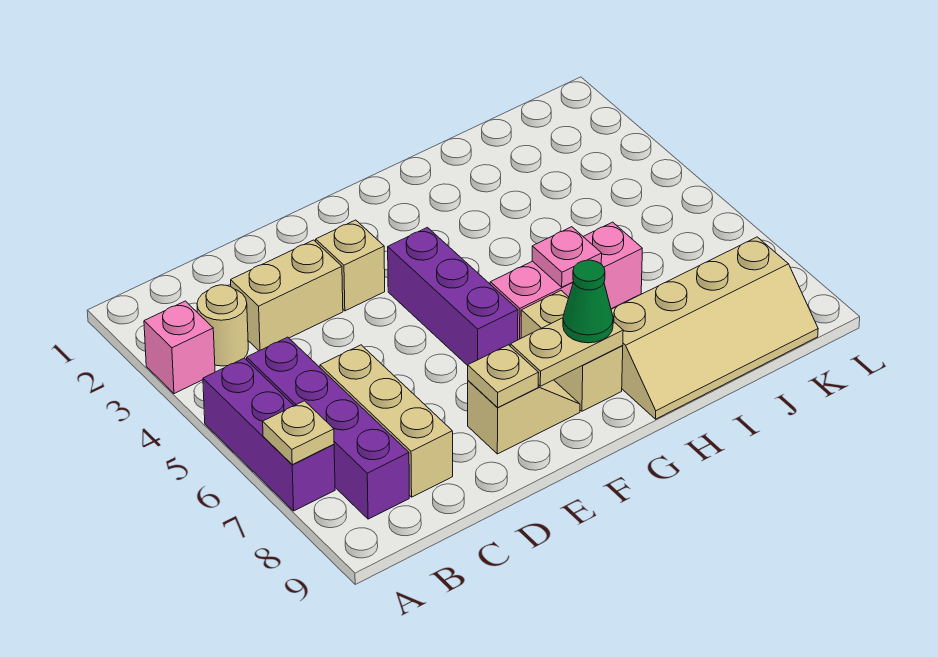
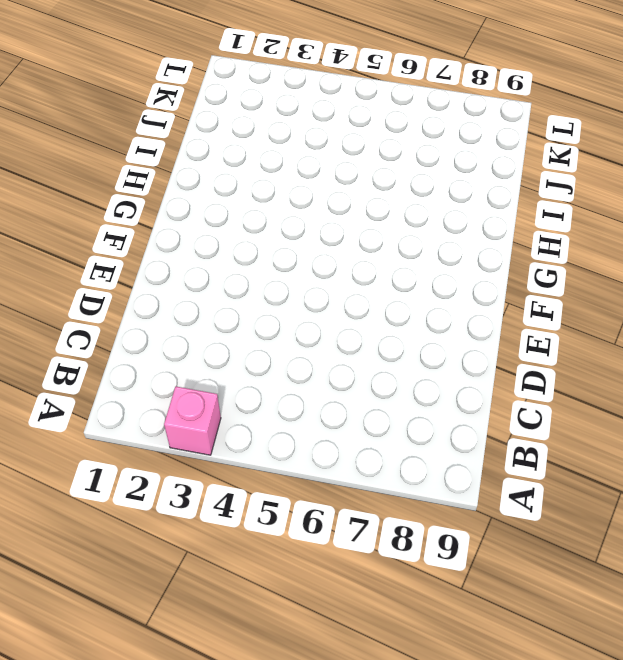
none -> purple 1x3 brick [203,358,335,511]
none -> tan 1x1 round brick [197,285,248,366]
none -> purple 1x4 brick [247,337,409,519]

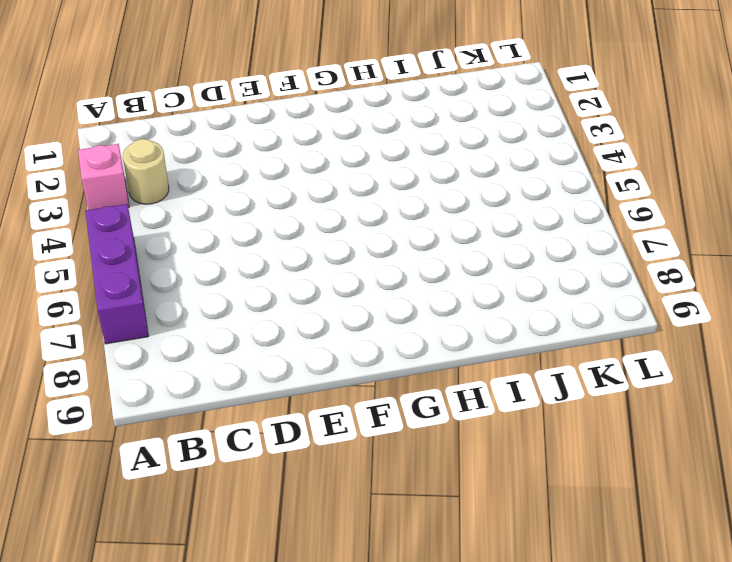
none -> purple 1x4 brick [247,337,409,519]
none -> tan 1x2 brick [231,240,343,351]
none -> tan 1x3 brick [320,345,453,497]

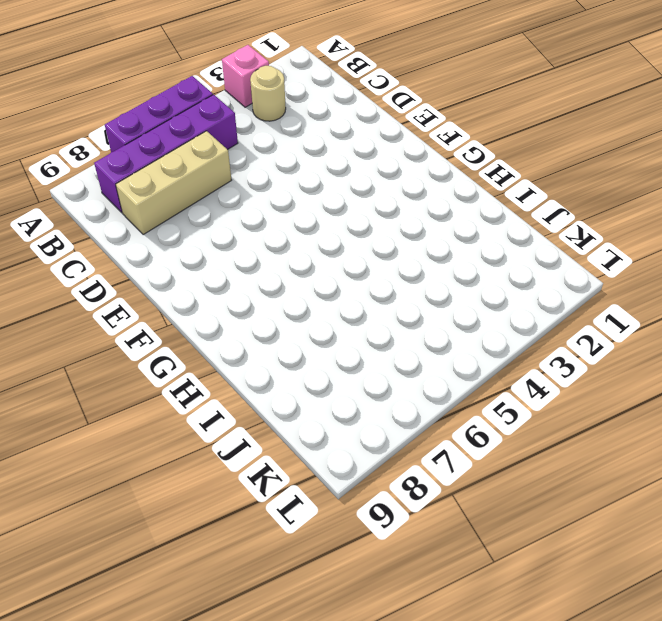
none -> tan 1x2 brick [231,240,343,351]
none -> tan 1x1 brick [316,220,385,311]
none -> tan 1x2 slope [468,380,580,454]

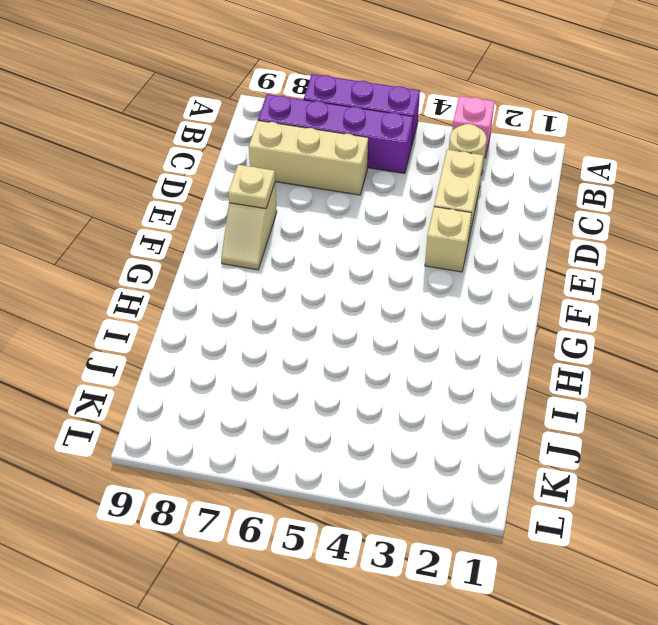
none -> purple 1x3 brick [388,227,518,366]
none -> pink 1x3 brick [490,222,642,340]
none -> tan 1x2 brick [521,291,623,411]

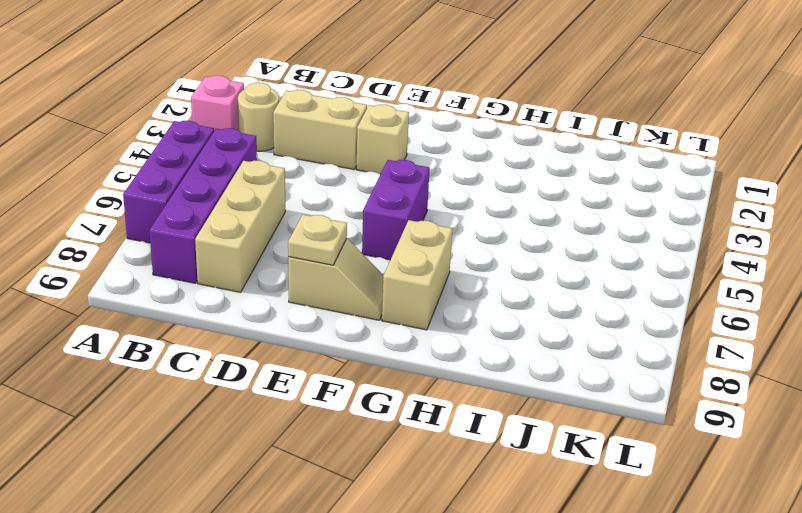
purple 1x2 brick [362,160,430,260] -> purple 1x3 brick [388,227,518,366]
none -> pink 1x3 brick [490,222,642,340]
none -> tan 2x4 slope [611,237,818,419]
none -> tan 1x1 plate [263,401,334,465]

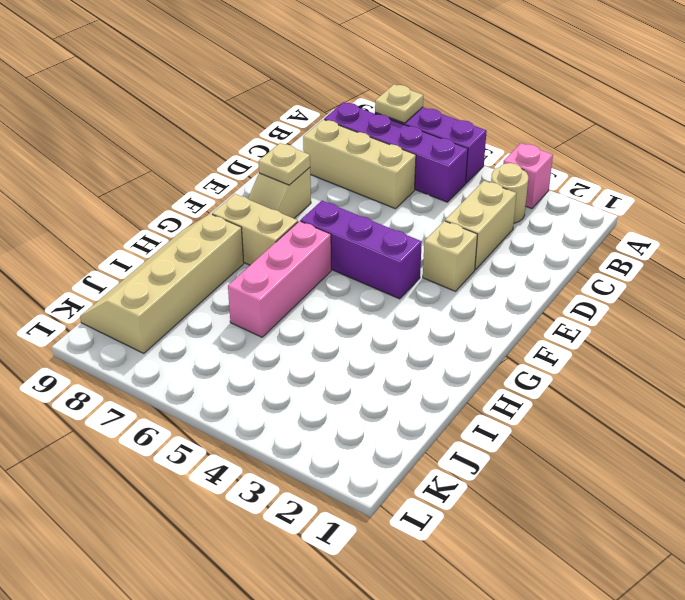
none -> tan 1x2 plate [510,318,623,386]
none -> pink 1x1 plate [532,227,602,287]
none -> green 1x1 cone [563,260,613,343]

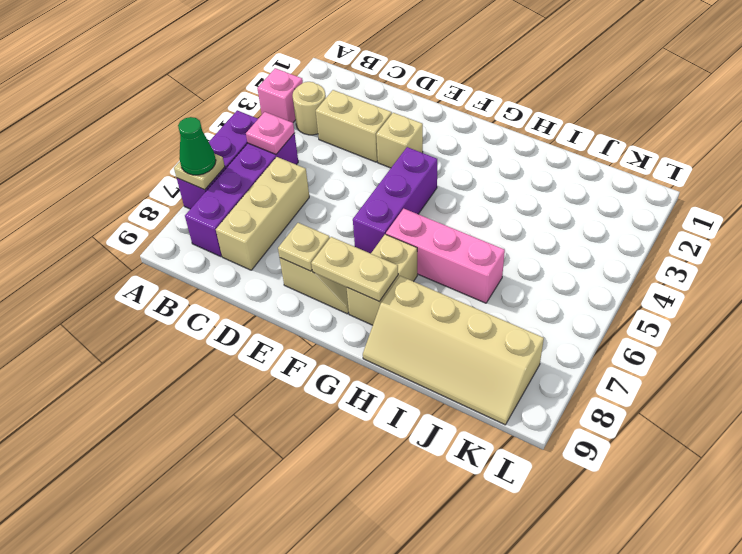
green 1x1 cone [178,117,216,175] -> green 1x1 cone moved to [563,260,613,343]
pink 1x1 plate [246,112,294,154] -> pink 1x1 plate moved to [532,227,602,287]

